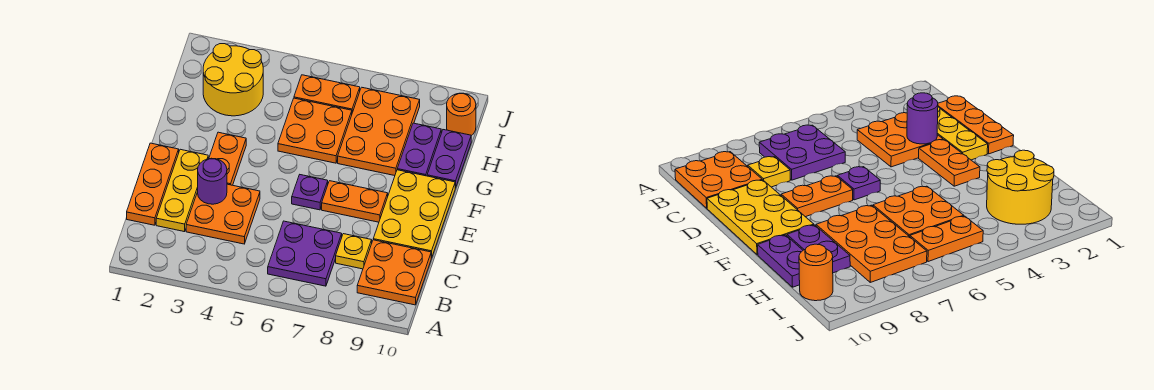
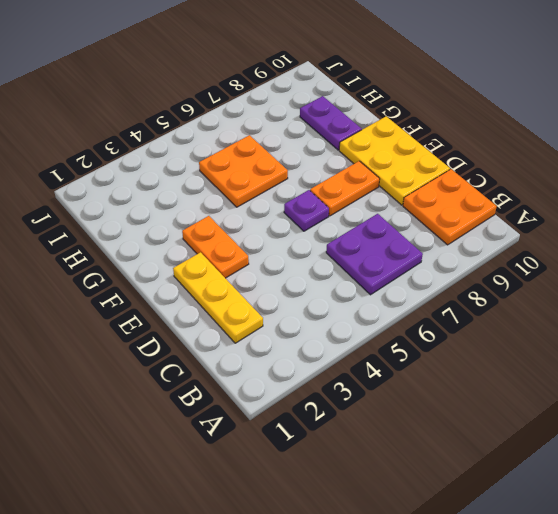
none -> orange 1x3 plate [127,143,179,225]
none -> orange 2x2 plate [186,184,260,244]
none -> yellow 1x1 plate [336,234,372,269]

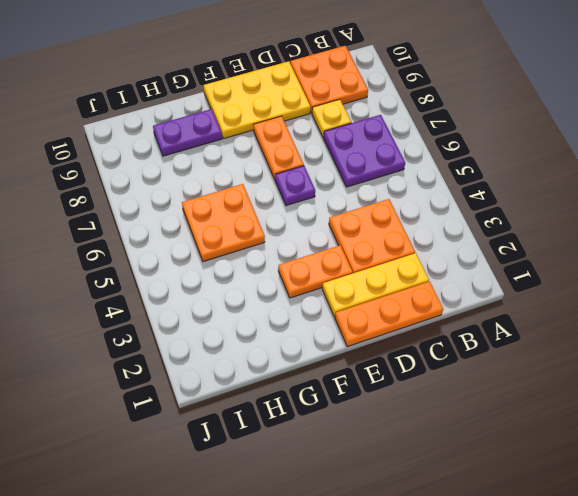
none -> orange 2x3 plate [338,87,420,176]
none -> purple 1x2 plate [427,130,471,188]
none -> yellow 2x2 round brick [203,44,263,116]

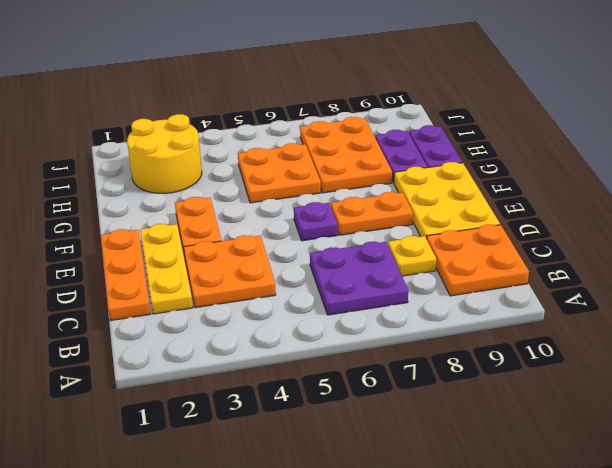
none -> orange 1x2 plate [294,75,360,112]
none -> orange 1x1 round brick [447,93,476,136]
none -> purple 1x1 round brick [198,158,227,204]

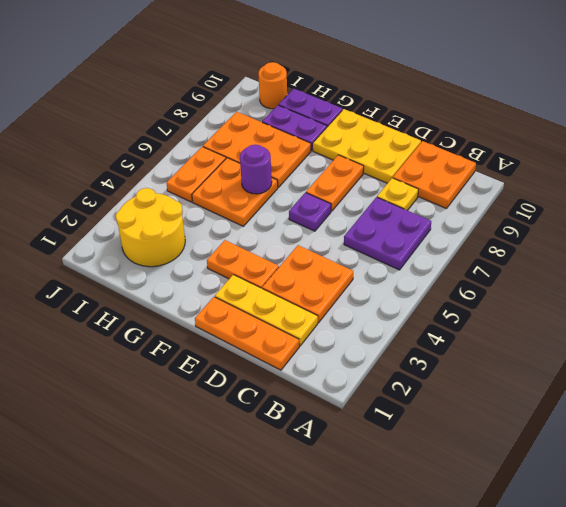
purple 1x1 round brick [240,145,272,194] -> purple 1x1 round brick moved to [198,158,227,204]

